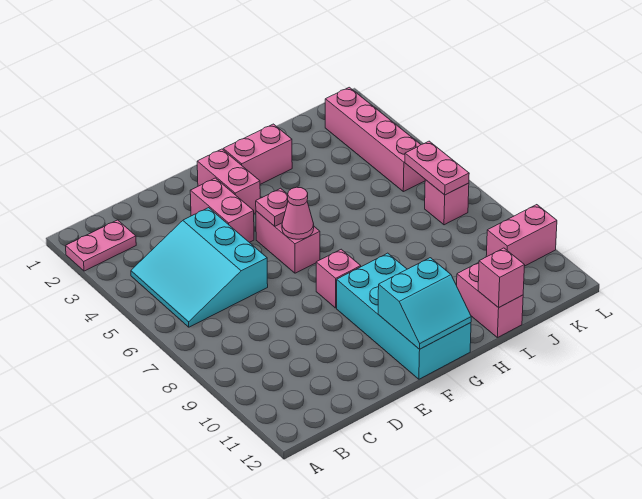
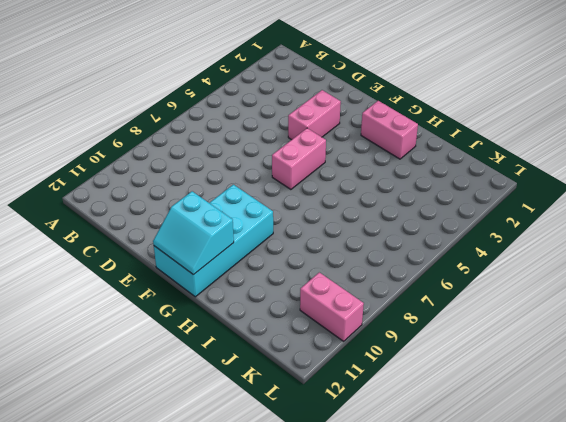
none -> pink 1x2 plate [66,220,136,271]
none -> cyan 3x3 slope [131,208,268,327]
none -> pink 1x2 brick [197,149,260,213]

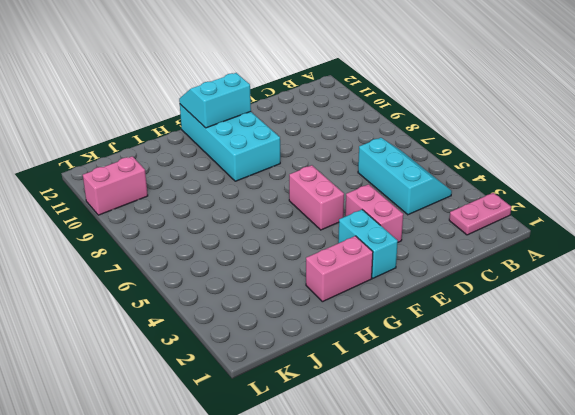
cyan 2x3 slope [358,138,452,215] -> cyan 3x3 slope [131,208,268,327]
cyan 1x2 brick [338,210,398,278] -> pink 1x2 brick [197,149,260,213]
none -> pink 1x1 brick [316,249,361,308]
none -> pink 1x2 brick [457,263,523,338]
none -> pink 1x4 brick [325,87,425,192]

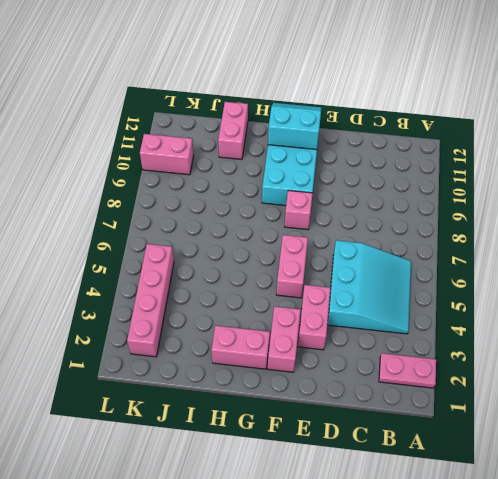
none -> pink 1x1 brick [425,180,469,225]
none -> pink 1x1 plate [256,188,288,226]
none -> pink 1x1 cone [282,187,314,239]

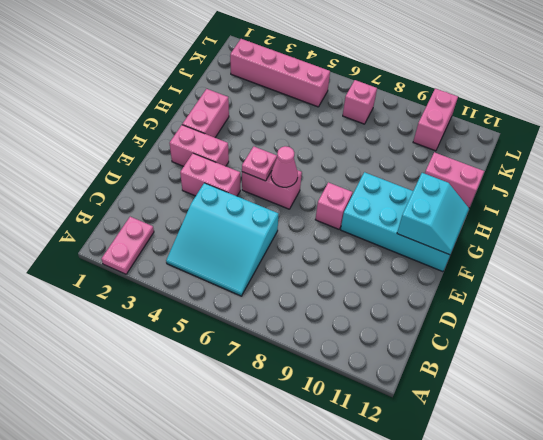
none -> pink 1x1 brick [478,248,525,308]
none -> pink 1x2 plate [405,141,469,195]

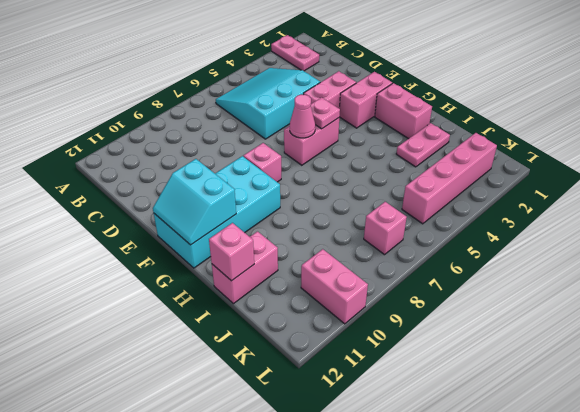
pink 1x2 plate [396,123,450,167] -> pink 1x2 plate moved to [405,141,469,195]

